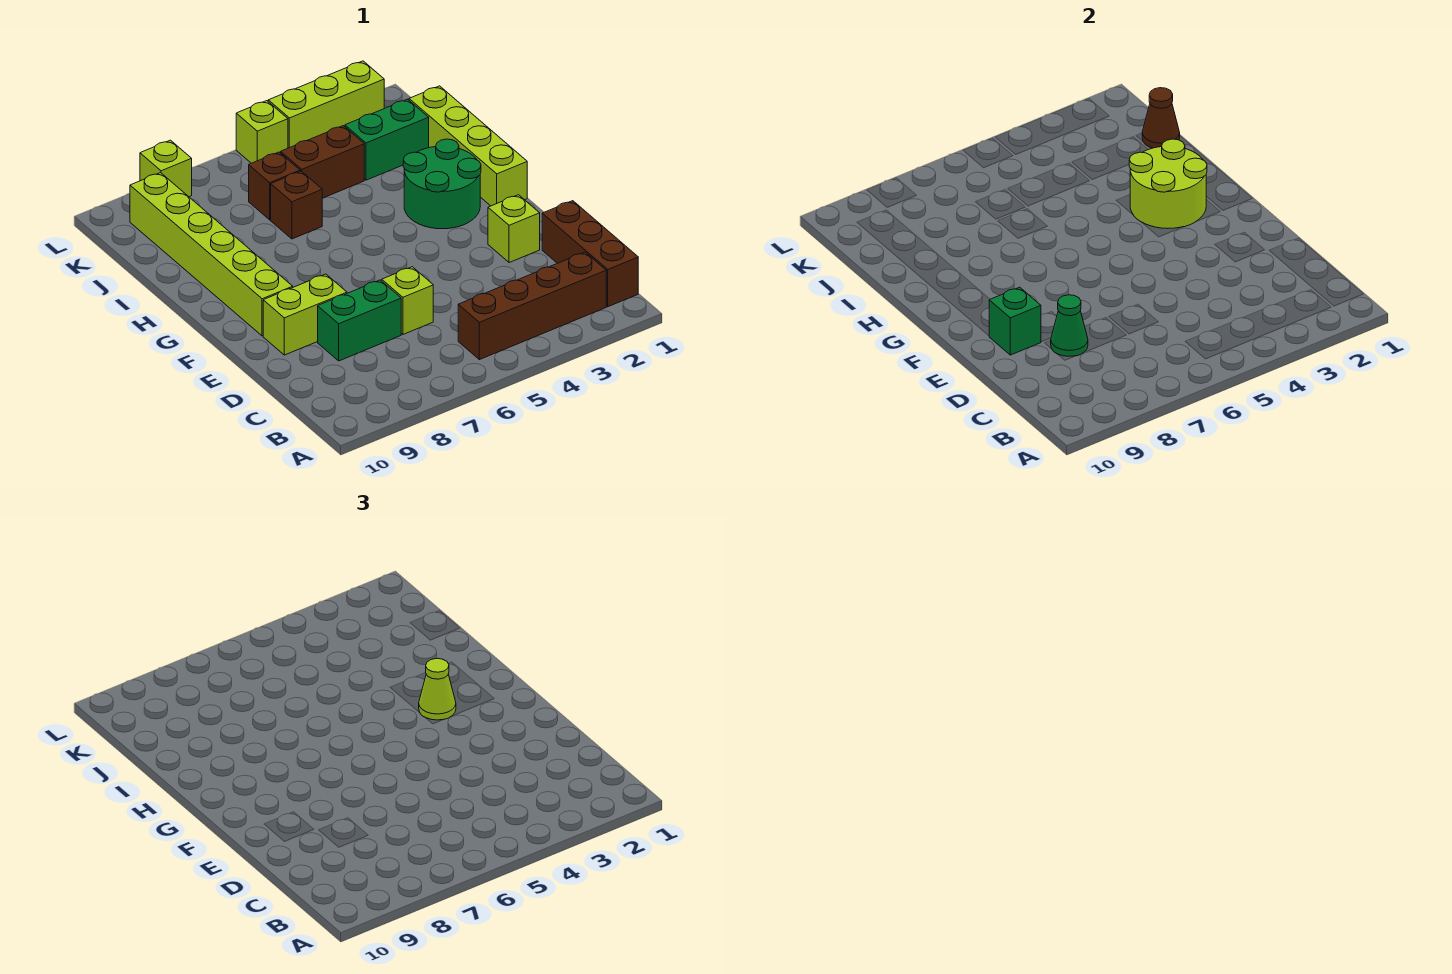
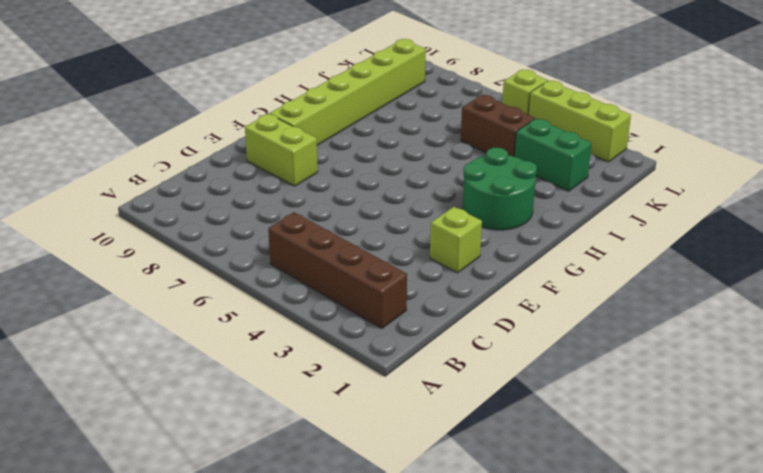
none -> brown 1x3 brick [542,201,638,307]
none -> lime 1x1 brick [382,267,433,334]
none -> green 1x2 brick [318,280,401,361]

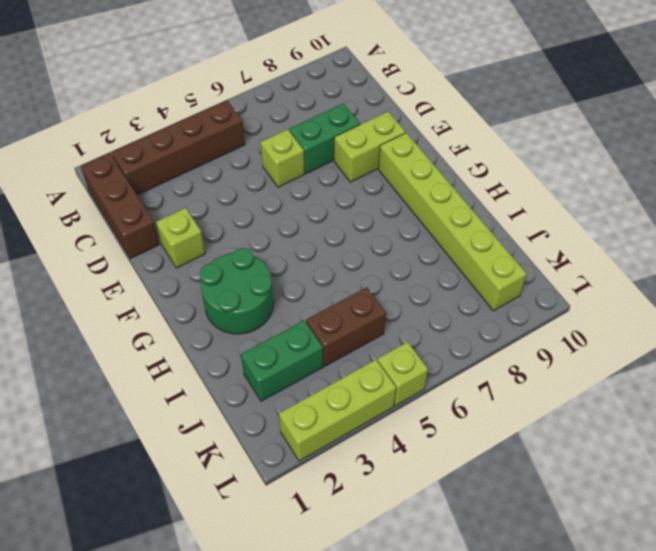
none -> lime 1x4 brick [409,86,527,206]
none -> brown 1x1 brick [271,171,322,239]
none -> brown 1x1 brick [249,152,300,220]

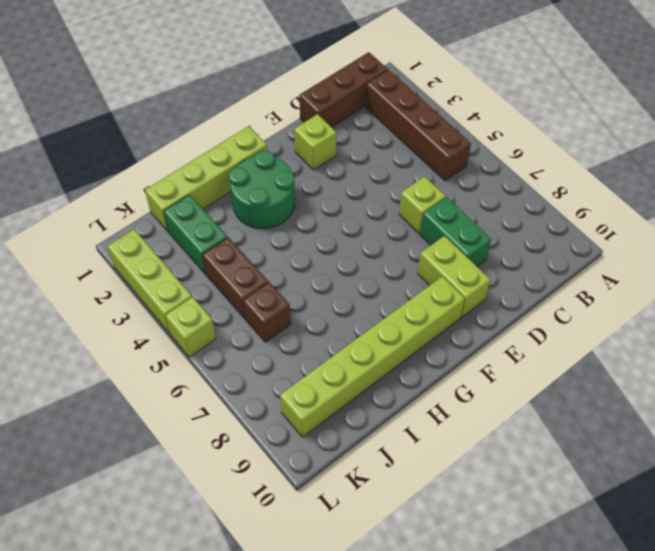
none -> brown 1x1 brick [271,171,322,239]
none -> lime 1x1 brick [140,140,192,197]
none -> green 1x1 cone [1051,295,1088,356]

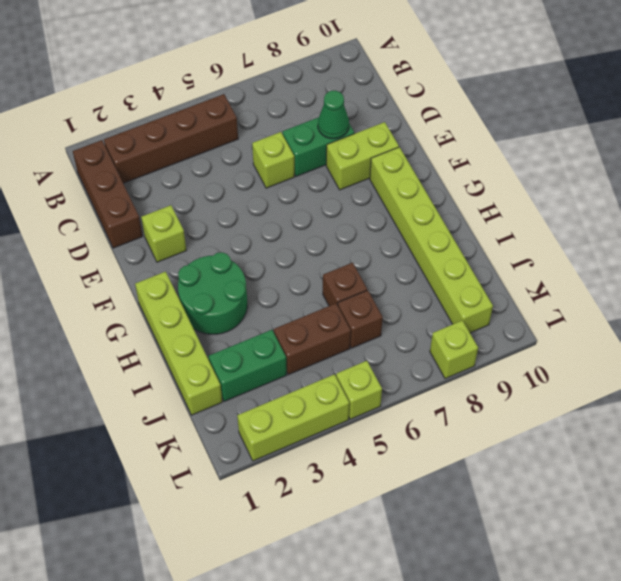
none -> green 1x1 brick [989,287,1041,355]
none -> lime 2x2 round brick [1129,139,1207,228]
none -> brown 1x1 cone [1142,88,1180,148]

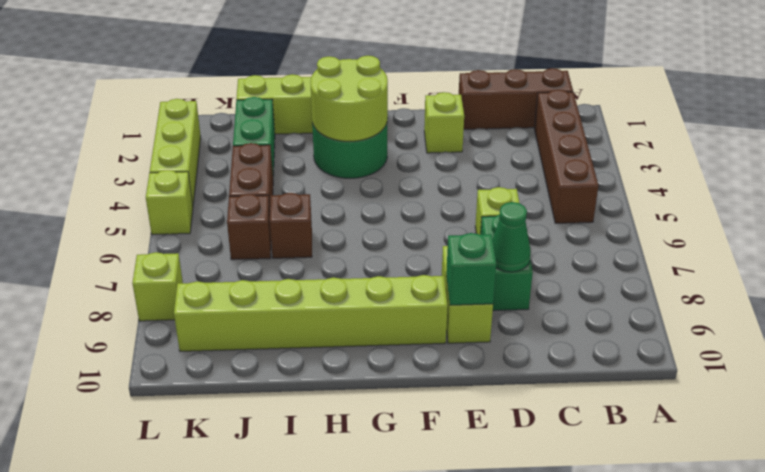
none -> brown 1x1 cone [1142,88,1180,148]
none -> lime 1x1 cone [419,658,456,720]

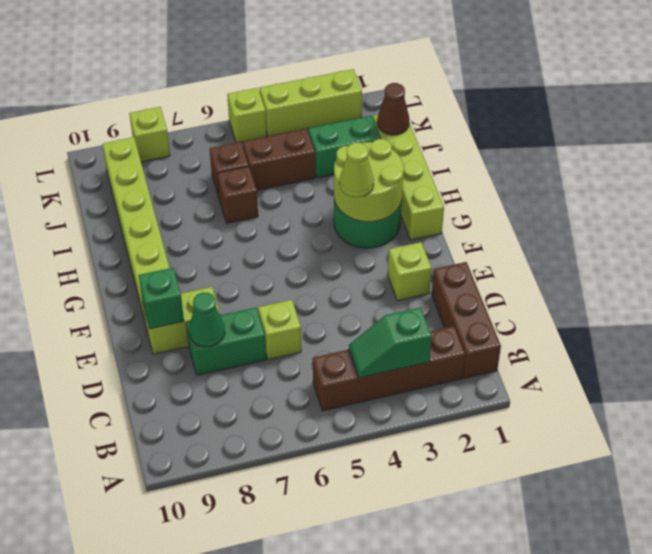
green 1x2 slope [349,307,432,378] -> none

